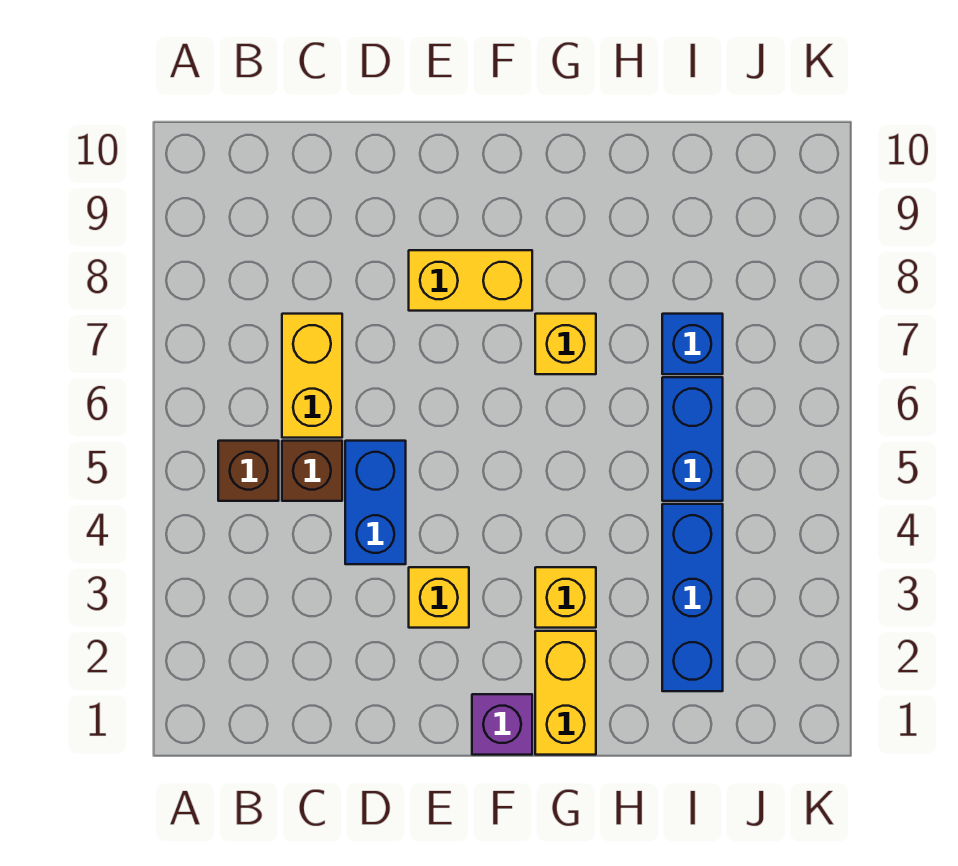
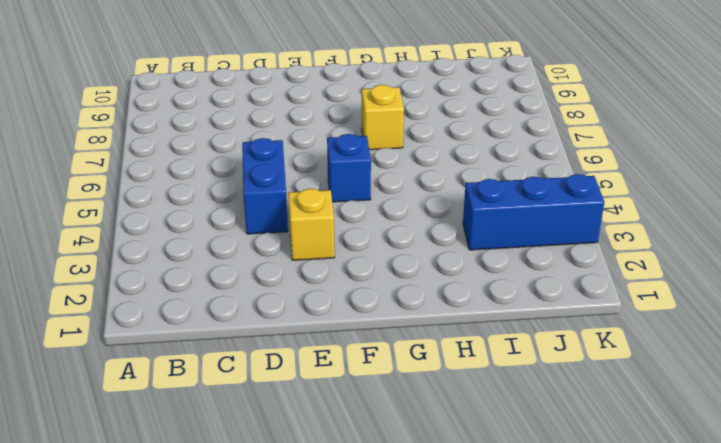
blue 1x1 brick [327,134,371,202] -> blue 1x1 brick moved to [662,314,723,374]
blue 1x3 brick [463,174,604,250] -> blue 1x3 brick turned to [662,504,723,691]
none -> brown 1x1 brick [218,441,279,501]
none -> brown 1x1 brick [282,441,342,501]
none -> yellow 1x2 brick [282,314,342,438]

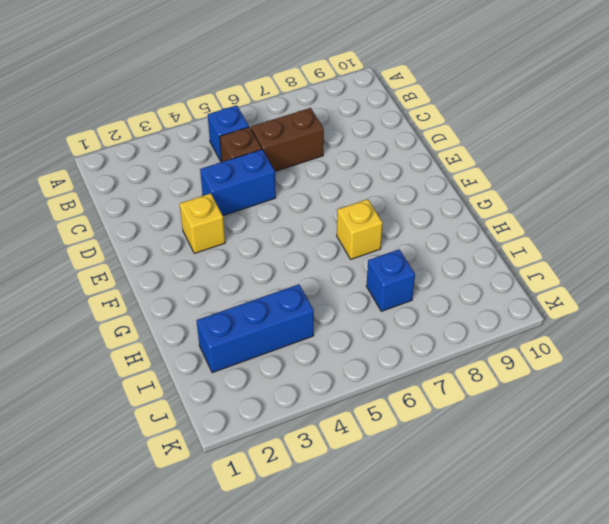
blue 1x1 brick [208,105,249,162] -> brown 1x1 brick [218,441,279,501]
brown 1x2 brick [251,108,324,171] -> yellow 1x2 brick [282,314,342,438]
none -> yellow 1x2 brick [409,250,532,311]
none -> purple 1x1 brick [472,694,532,755]
none -> yellow 1x2 brick [535,631,596,755]

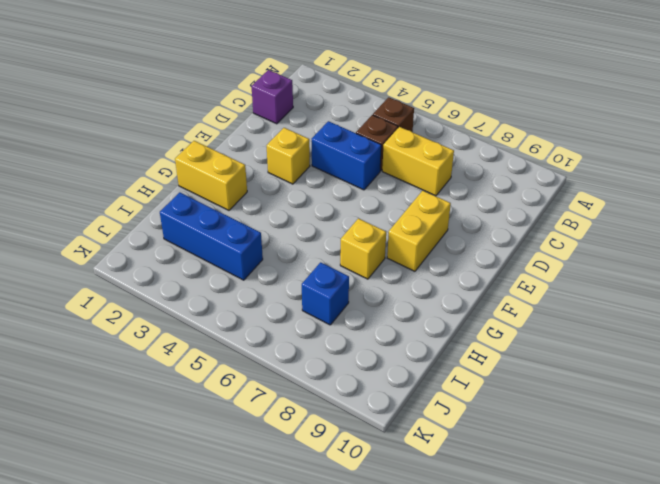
purple 1x1 brick [251,70,293,124] -> purple 1x1 brick moved to [472,694,532,755]
none -> yellow 1x1 brick [535,567,596,628]
none -> blue 1x2 brick [662,377,723,501]

